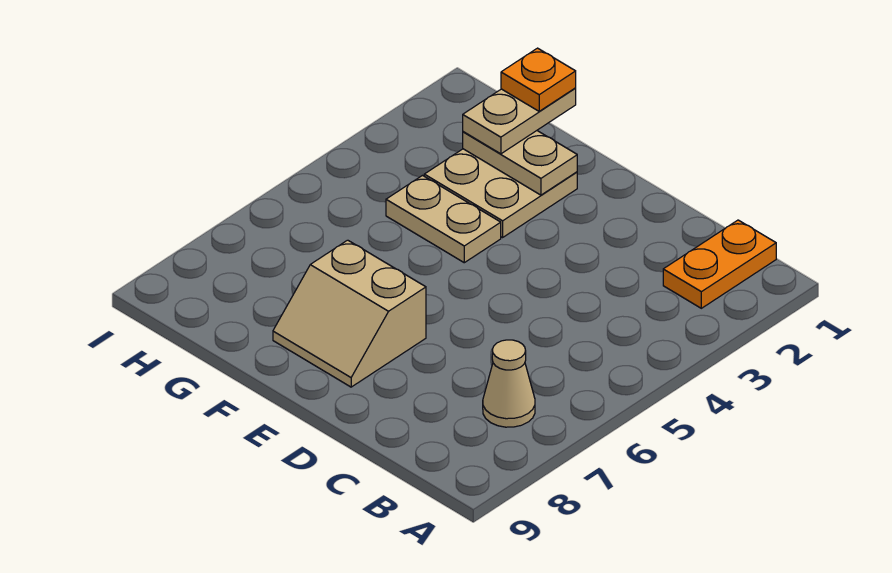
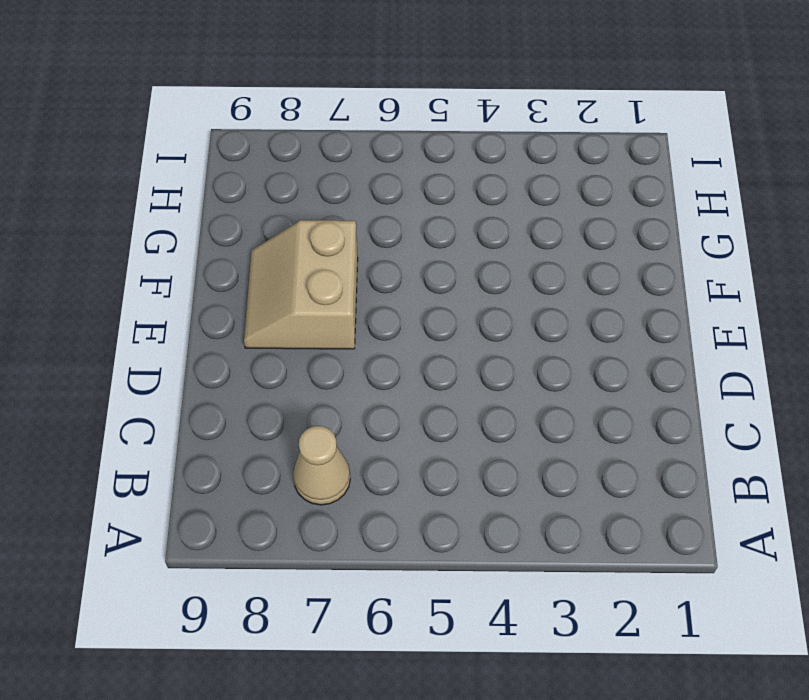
none -> orange 1x2 plate [663,220,776,308]
none -> tan 2x2 plate [424,149,577,237]

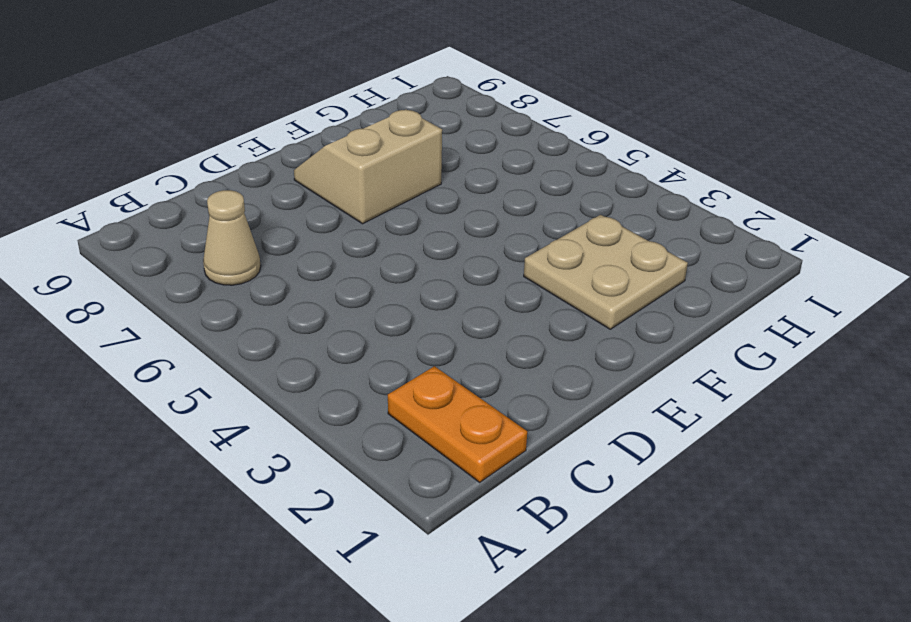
none -> tan 1x2 plate [386,176,501,263]
none -> tan 1x2 plate [463,131,577,195]

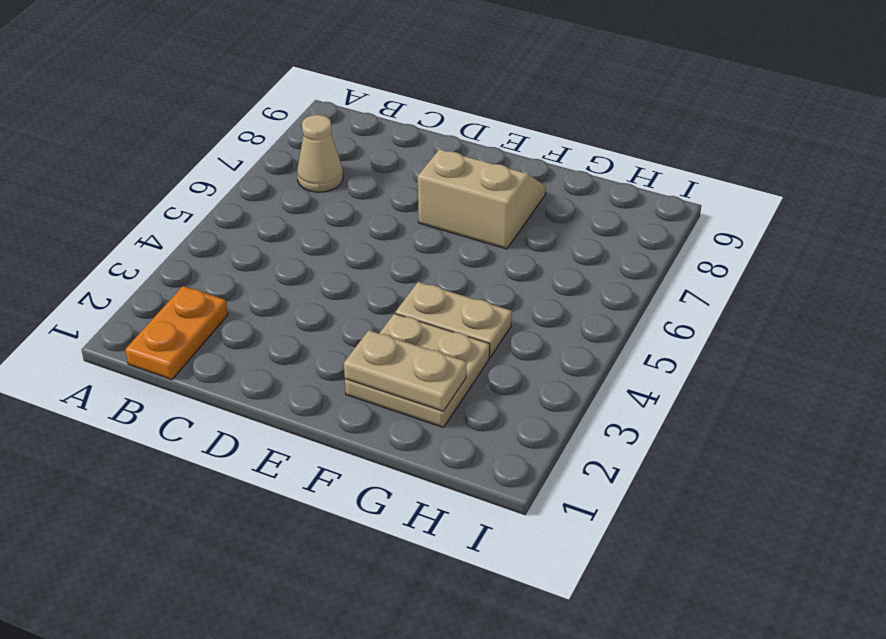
none -> tan 1x2 plate [463,88,576,154]
none -> orange 1x1 plate [501,48,576,111]

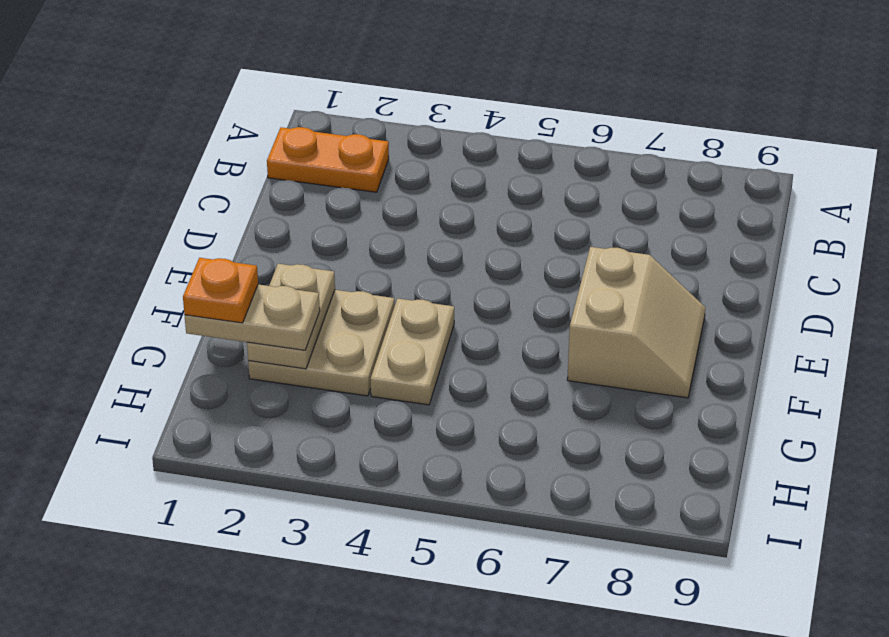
none -> tan 1x1 cone [483,340,535,427]

